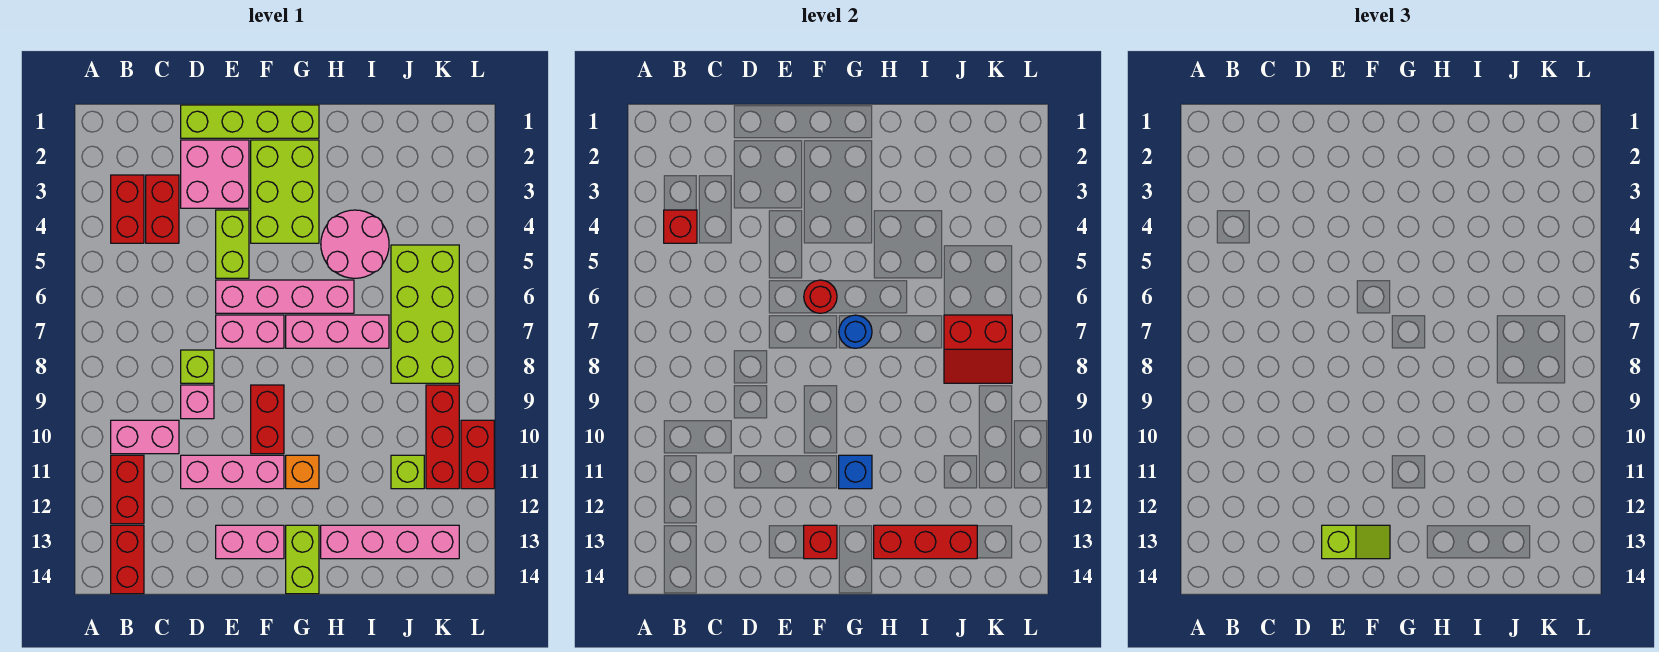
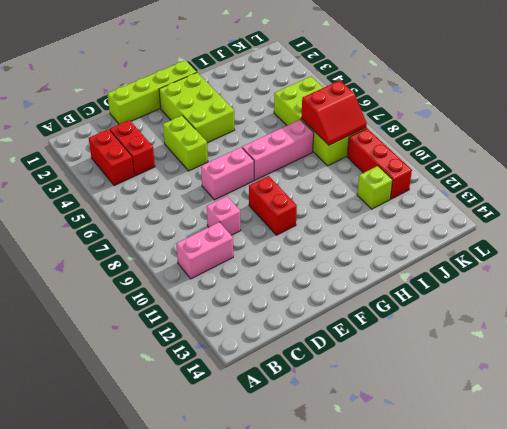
none -> red 1x2 brick [111,455,144,524]
none -> red 1x2 brick [111,525,144,594]
none -> pink 2x2 brick [181,140,249,208]
none -> lime 1x1 brick [181,350,214,383]

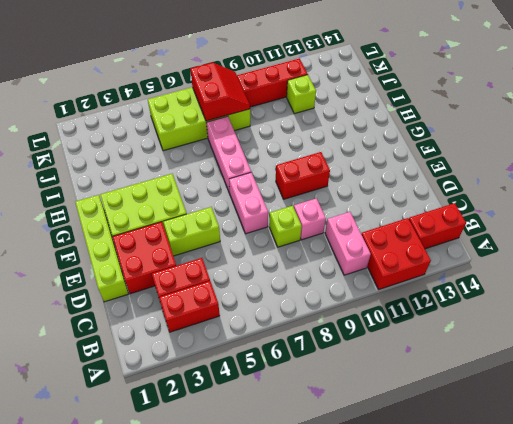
red 2x2 brick [361,218,431,289] -> red 1x2 brick [111,455,144,524]
red 2x2 brick [112,222,176,294] -> pink 2x2 brick [181,140,249,208]
none -> pink 1x3 brick [181,455,284,489]
none -> pink 1x4 brick [216,280,354,313]
none -> pink 1x2 brick [216,525,284,559]
none -> orange 1x1 brick [286,455,319,489]

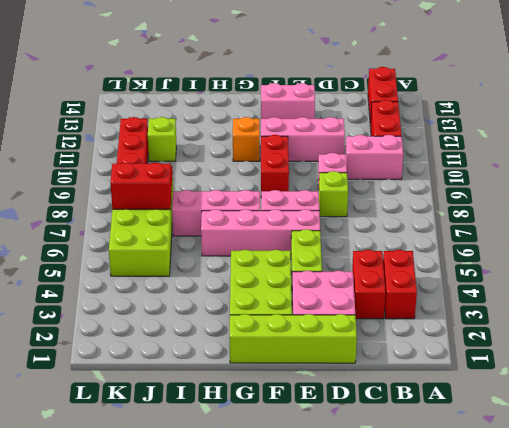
none -> lime 1x2 brick [286,525,319,594]
none -> pink 2x2 round brick [321,210,389,278]
none -> pink 1x4 brick [321,525,459,559]
none -> red 1x2 brick [461,420,494,489]

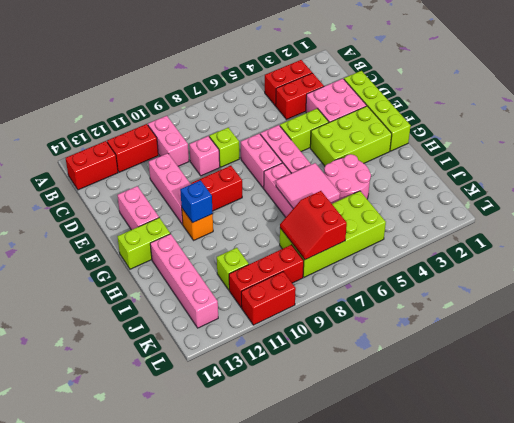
pink 2x2 tile [276,163,340,208] -> none
none -> red 1x1 brick [664,210,697,243]
none -> red 1x1 round brick [804,280,837,313]
none -> red 1x1 brick [804,525,837,559]
none -> blue 1x1 round brick [839,315,872,348]

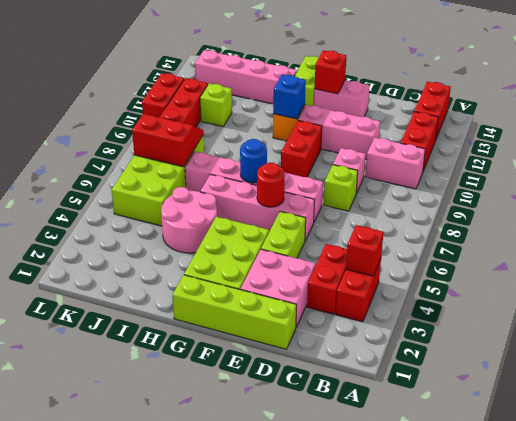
none -> red 1x3 brick [874,525,977,559]
none -> lime 1x2 slope [1322,525,1390,559]

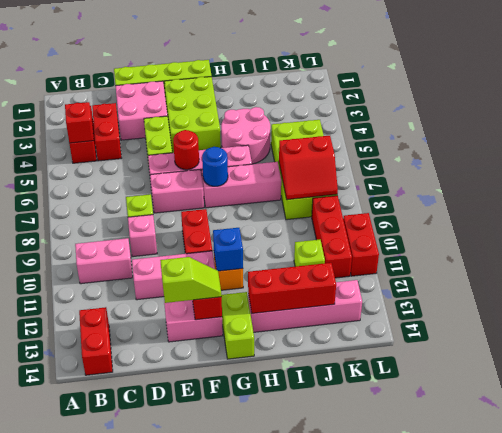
none -> red 1x2 brick [111,455,144,524]

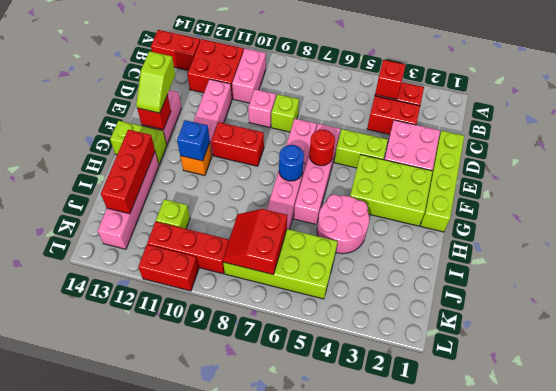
red 2x2 brick [187,39,244,99] -> red 1x2 brick [111,455,144,524]

